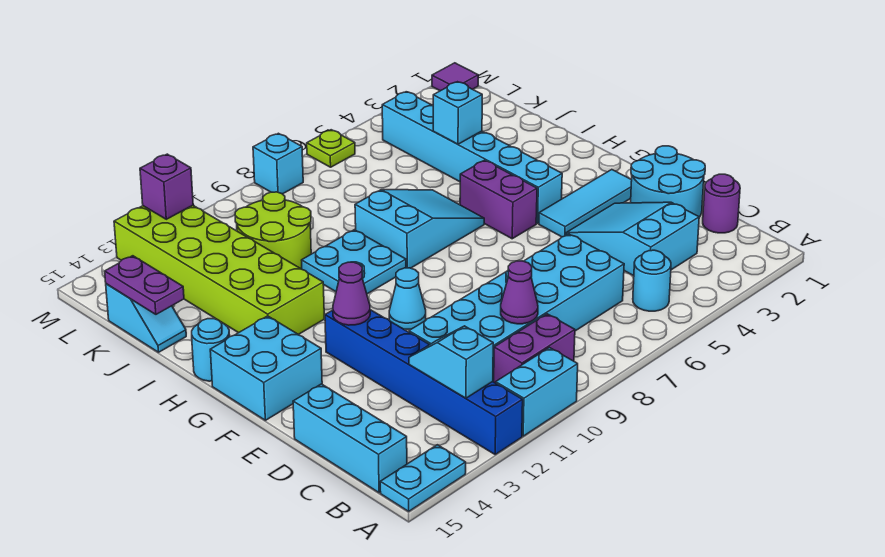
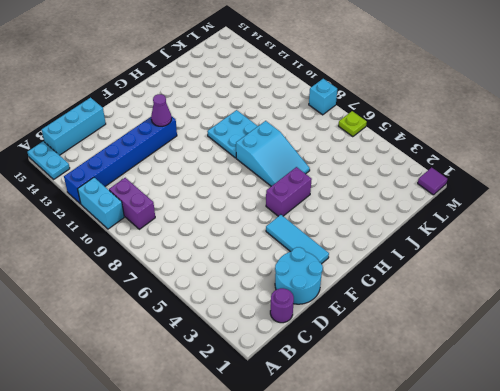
none -> cyan 1x1 round brick [633,250,671,311]
none -> cyan 2x3 slope [566,202,699,276]
none -> cyan 2x6 brick [409,234,624,382]
none -> cyan 1x1 cone [389,268,426,329]

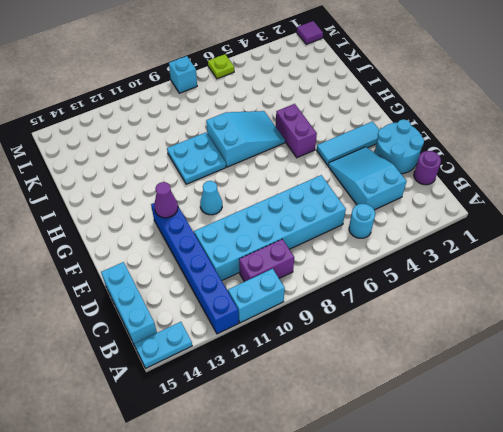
none -> cyan 2x2 brick [210,316,322,420]
none -> cyan 1x6 brick [382,92,562,224]
none -> lime 2x6 brick [114,205,324,335]
none -> cyan 1x1 round brick [192,319,230,381]

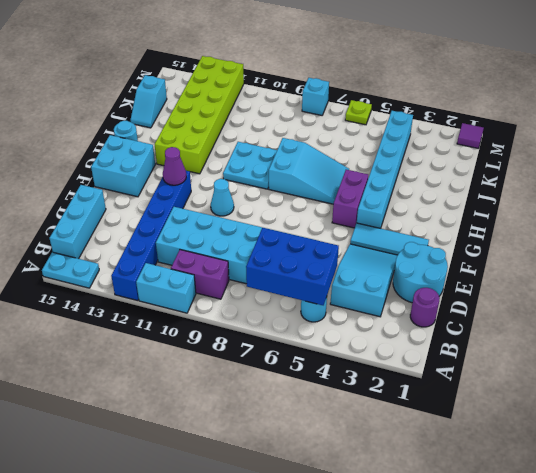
blue 2x3 brick [246,228,339,305] -> none
none -> lime 2x2 round brick [235,192,311,269]
none -> cyan 1x2 slope [409,326,493,398]
none -> purple 1x1 cone [501,261,538,324]
none -> cyan 1x1 brick [433,82,482,144]

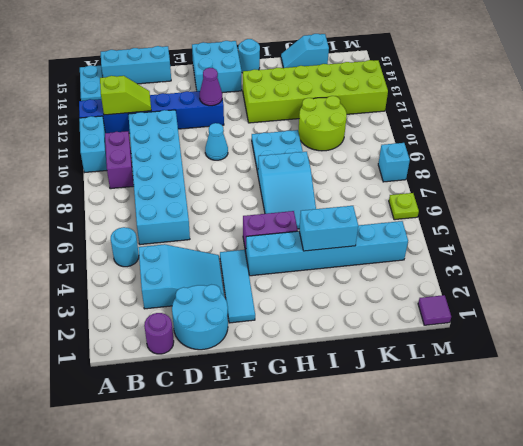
lime 1x2 slope [100,76,151,115] -> cyan 1x2 slope [409,326,493,398]
cyan 1x2 brick [299,206,358,251] -> cyan 1x1 brick [433,82,482,144]
none -> purple 1x1 cone [501,261,538,324]
none -> purple 1x2 plate [105,256,184,314]
none -> purple 1x1 brick [140,154,193,219]

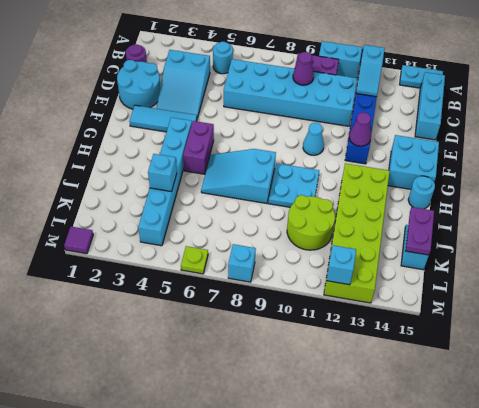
cyan 1x1 brick [326,245,356,285] -> purple 1x1 brick [140,154,193,219]

